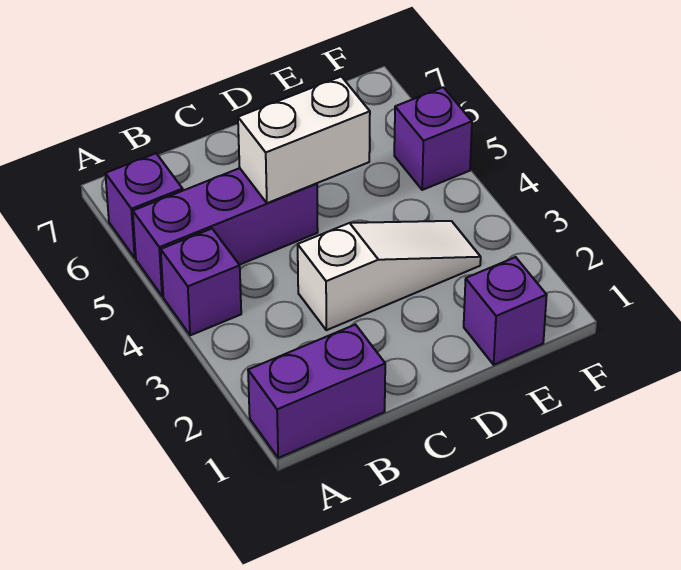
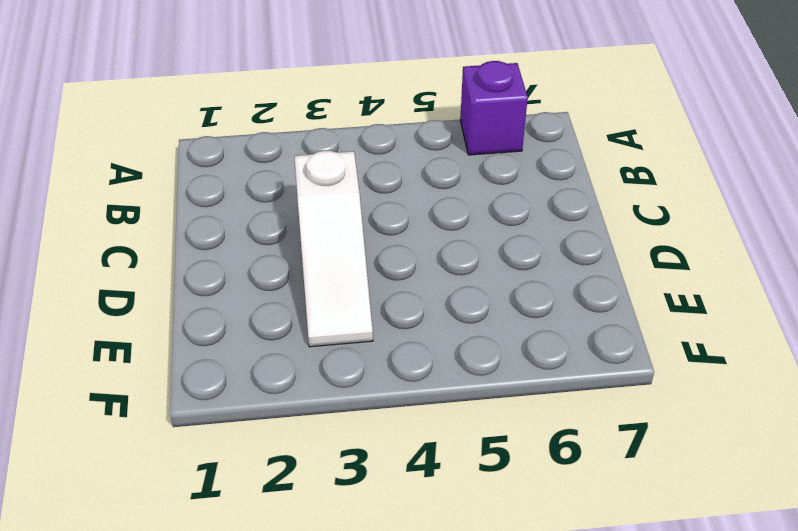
none -> purple 1x2 brick [248,325,385,458]
none -> purple 1x1 brick [161,229,241,335]

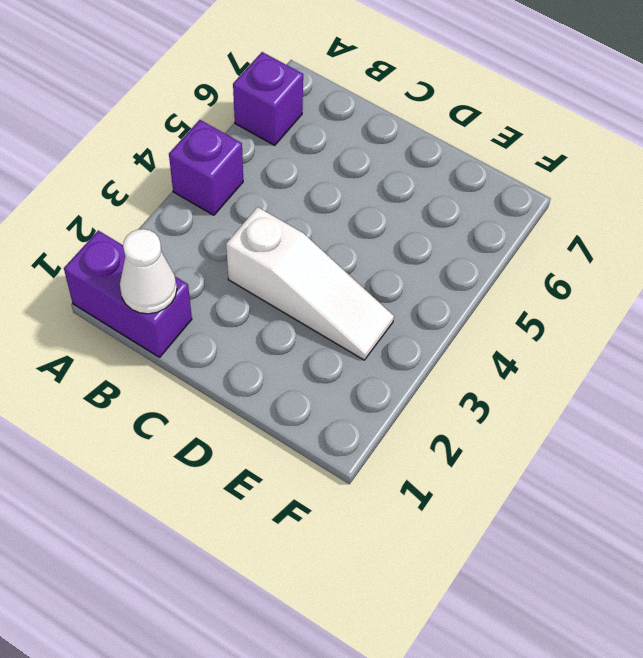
white 1x1 cone [120,229,177,314] -> none
none -> purple 1x3 brick [133,168,318,296]
none -> purple 1x1 brick [464,257,547,365]

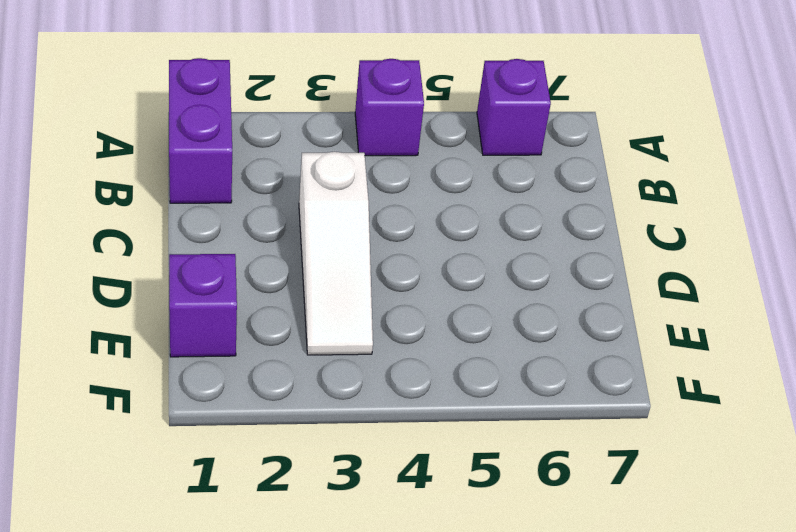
none -> purple 1x3 brick [133,168,318,296]
none -> purple 1x1 brick [394,87,472,190]

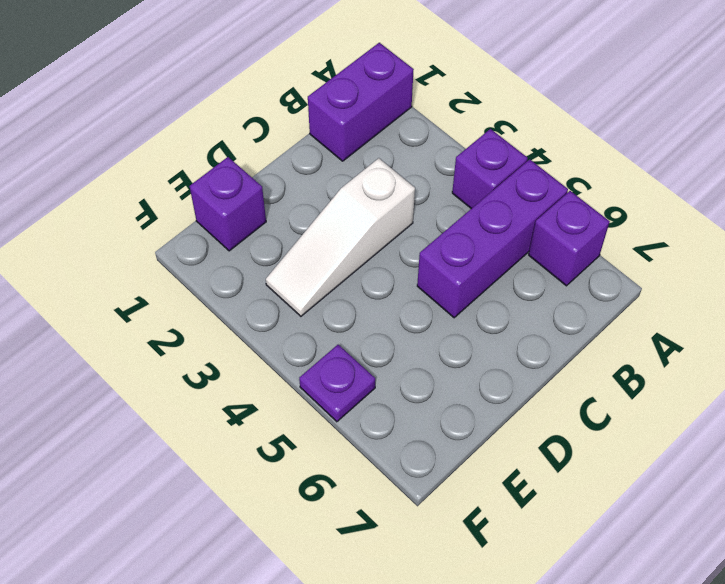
purple 1x1 plate [299,345,375,422] -> purple 1x1 brick [394,87,472,190]
none -> white 1x2 brick [238,77,370,203]

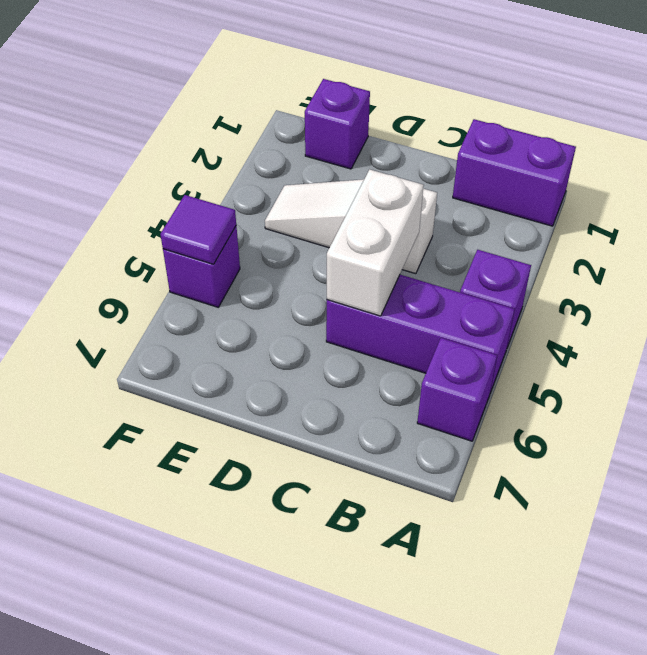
white 1x2 brick [327,169,424,316] -> white 1x2 brick turned to [238,77,370,203]
purple 1x1 tile [160,195,236,264] -> none

